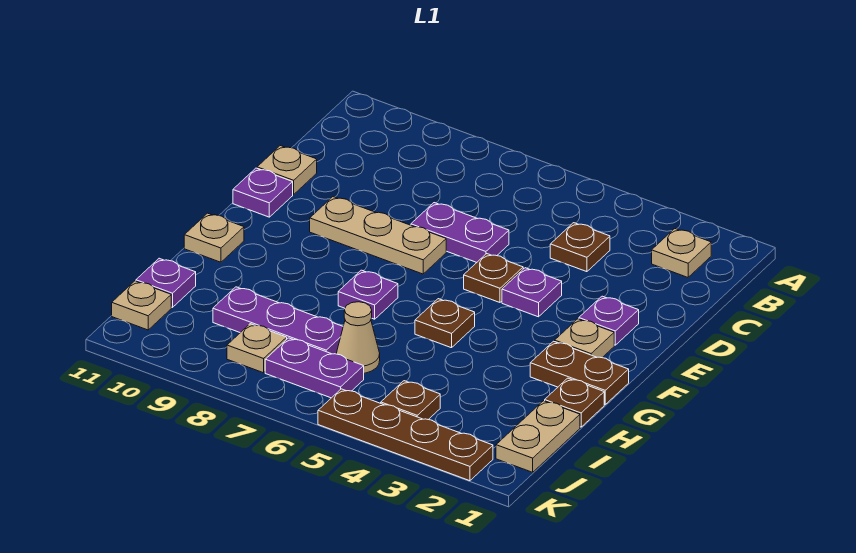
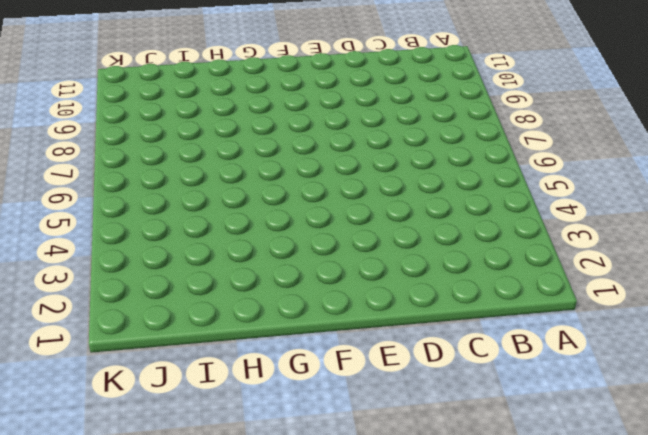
none -> tan 1x1 plate [652,229,711,277]
none -> brown 1x1 plate [550,223,610,272]
none -> purple 1x2 plate [411,203,509,262]

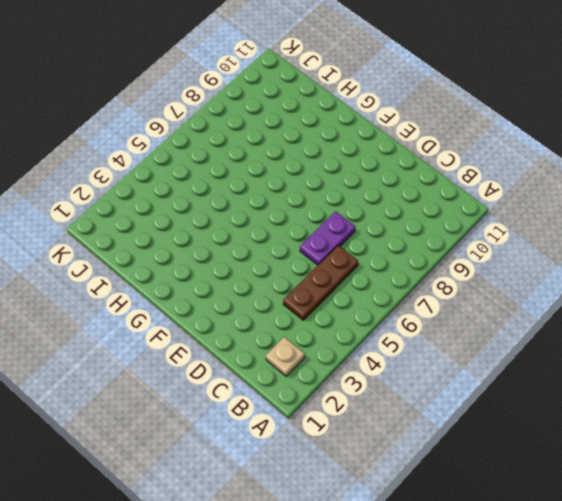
brown 1x3 plate [283,245,358,320] -> brown 1x1 plate [550,223,610,272]
none -> tan 1x1 plate [257,146,317,195]
none -> purple 1x1 plate [579,296,639,345]
none -> purple 1x1 plate [502,268,562,317]

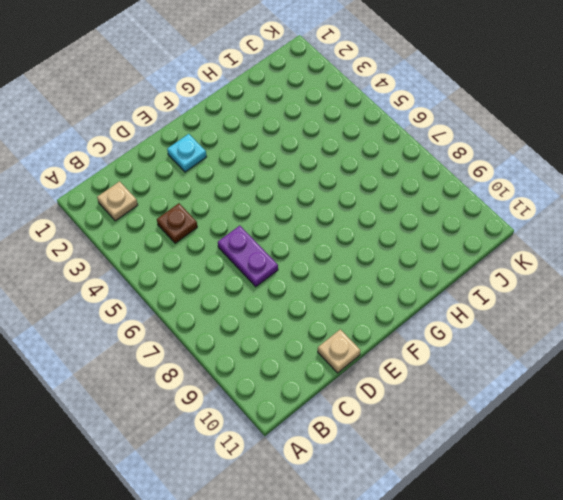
cyan 1x1 plate [167,134,206,172] -> purple 1x1 plate [579,296,639,345]
none -> purple 1x1 plate [502,268,562,317]
none -> brown 1x1 plate [464,254,523,302]
none -> tan 1x3 plate [310,197,446,274]

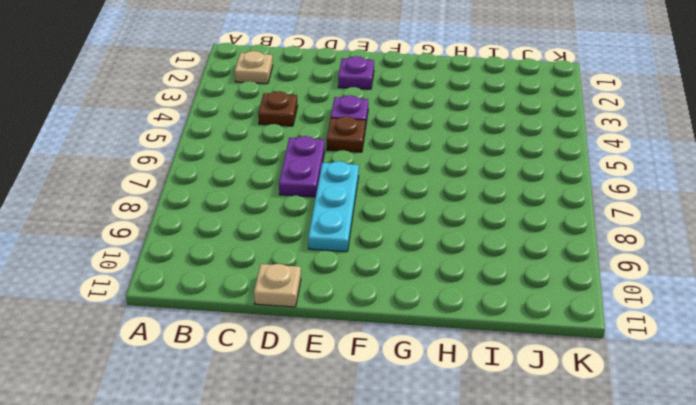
cyan 1x3 plate [308,161,359,252] -> tan 1x3 plate [310,197,446,274]
none -> purple 1x1 plate [233,168,293,217]
none -> tan 1x1 plate [555,319,614,358]
none -> brown 1x2 plate [530,341,629,404]

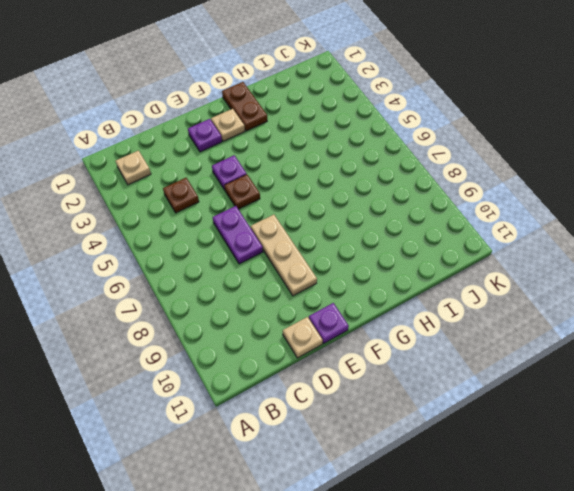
none -> brown 1x1 plate [415,299,475,348]
none -> purple 1x1 plate [338,270,398,319]
none -> tan 1x1 plate [184,213,244,262]

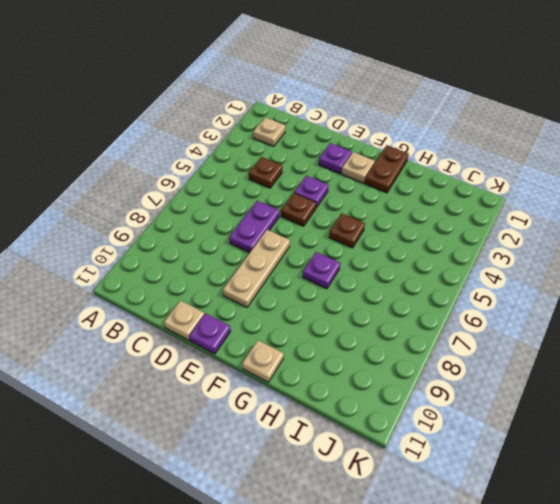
none -> brown 1x1 plate [545,378,604,427]
none -> tan 1x2 plate [496,401,580,472]
none -> tan 1x1 cone [337,302,380,373]

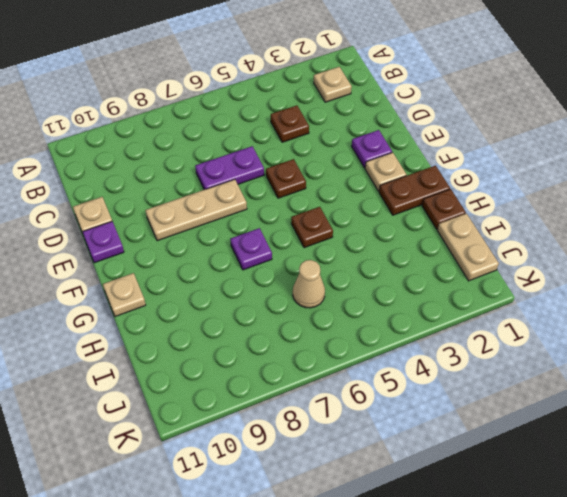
none -> purple 1x1 plate [502,268,562,317]
none -> purple 1x3 plate [213,287,343,354]
none -> purple 1x1 plate [136,258,196,307]

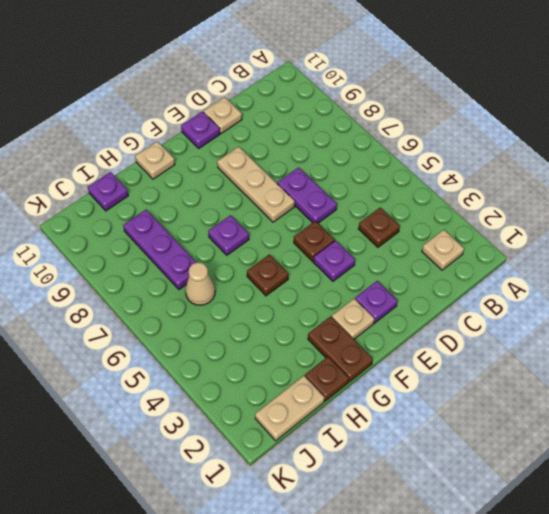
none -> brown 1x1 plate [381,381,440,420]
none -> purple 1x2 plate [265,338,364,398]
none -> tan 1x1 plate [227,324,287,373]

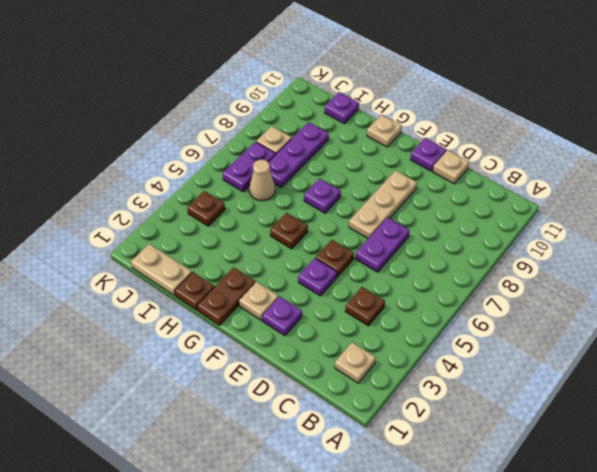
none -> tan 1x1 plate [112,281,171,330]
none -> brown 1x4 plate [318,389,493,481]

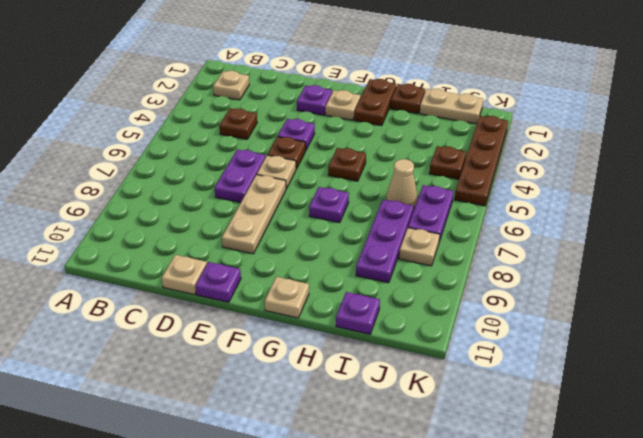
tan 1x1 plate [257,155,296,189] -> tan 1x1 plate moved to [112,281,171,330]

